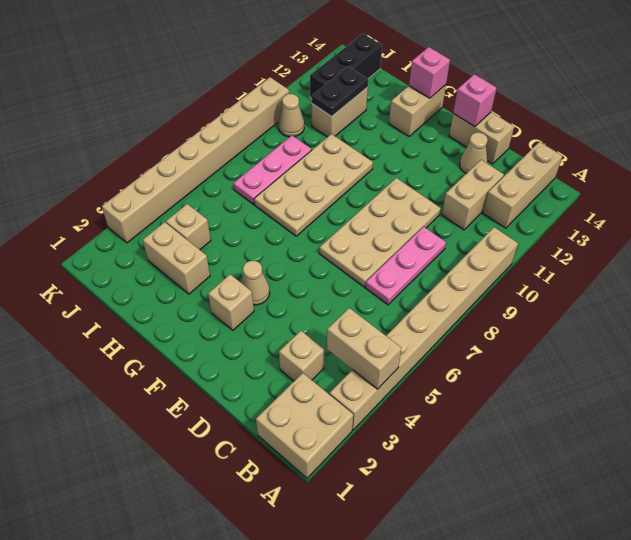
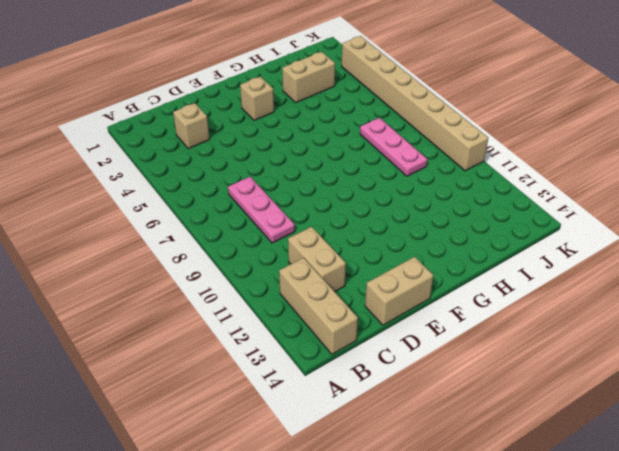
none -> tan 2x2 brick [256,373,353,478]
none -> tan 1x8 brick [329,227,518,430]
none -> tan 2x4 plate [319,178,441,287]

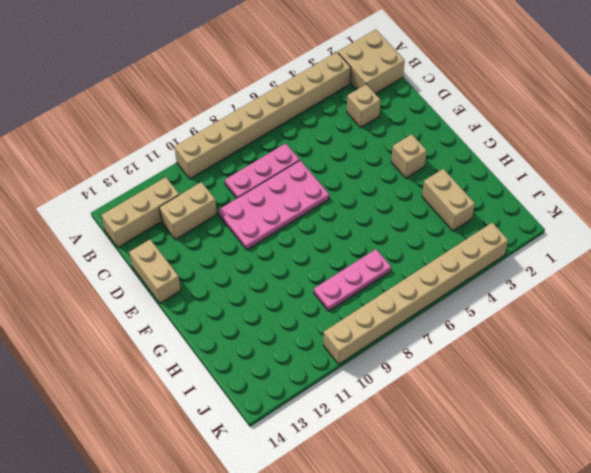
pink 2x4 plate [218,161,329,250] -> tan 2x4 plate [319,178,441,287]
none -> tan 1x1 cone [460,133,488,174]
none -> tan 1x1 cone [241,261,270,305]
none -> tan 2x4 plate [254,134,373,236]

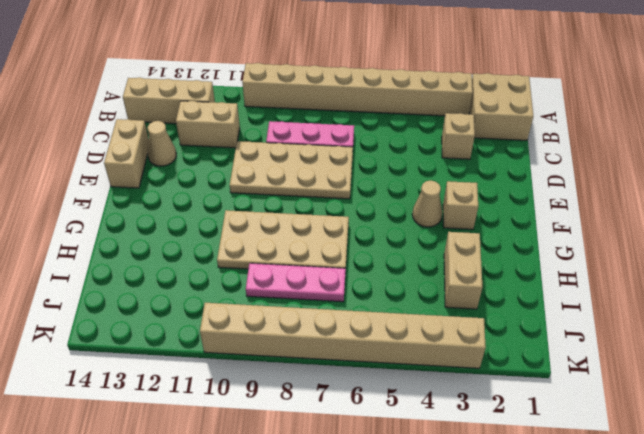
none -> tan 1x2 brick [389,85,446,136]
none -> tan 1x1 brick [166,204,211,250]
none -> tan 1x2 brick [312,87,368,137]

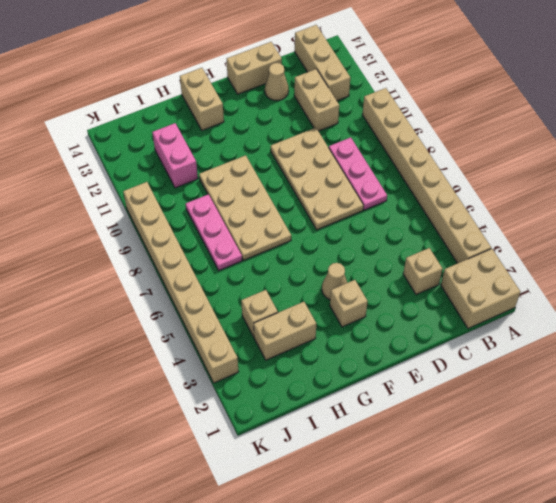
pink 1x2 brick [152,123,198,188] -> tan 1x2 brick [312,87,368,137]
none -> tan 1x1 cone [278,94,304,137]
none -> black 1x3 brick [310,34,382,99]
none -> tan 1x2 brick [327,308,402,389]

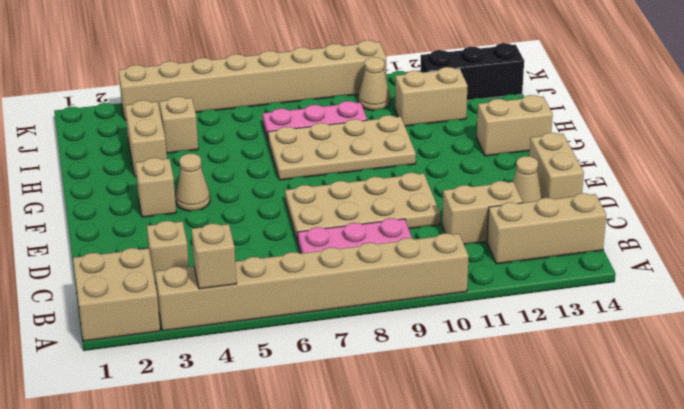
tan 1x1 brick [192,224,236,289] -> tan 1x2 brick [327,308,402,389]
none -> pink 1x1 brick [453,74,497,127]
none -> pink 1x1 brick [409,47,450,98]
none -> black 1x2 plate [312,66,368,117]

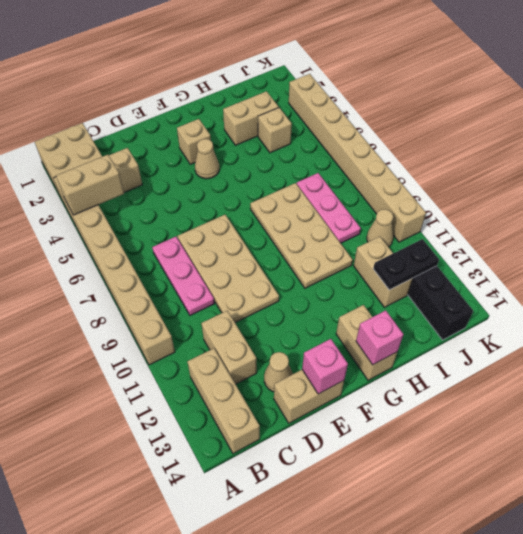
black 1x2 plate [373,239,439,290] -> black 1x2 plate turned to [312,66,368,117]

